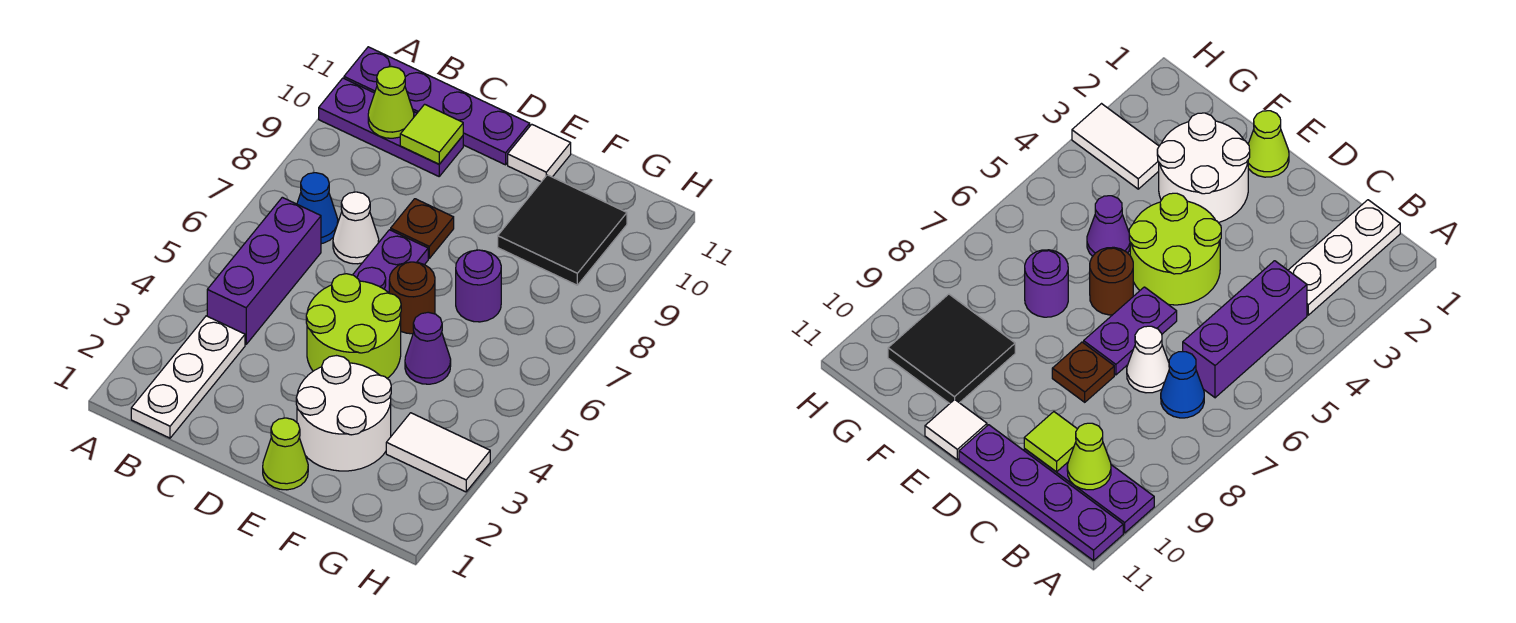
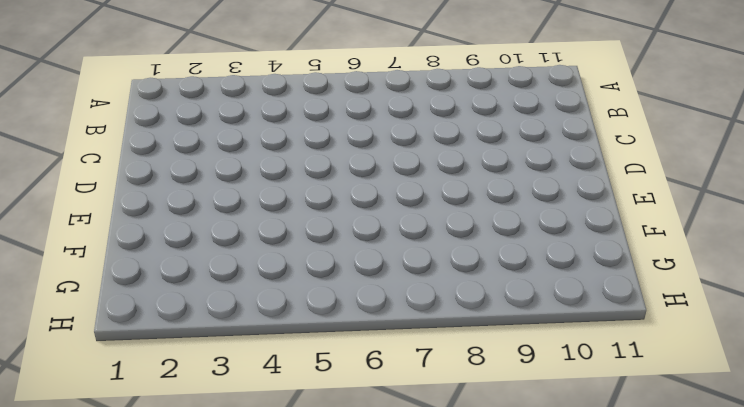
none -> purple 1x3 plate [319,78,463,176]
none -> purple 1x4 plate [344,47,530,165]
none -> white 1x3 plate [131,316,245,438]

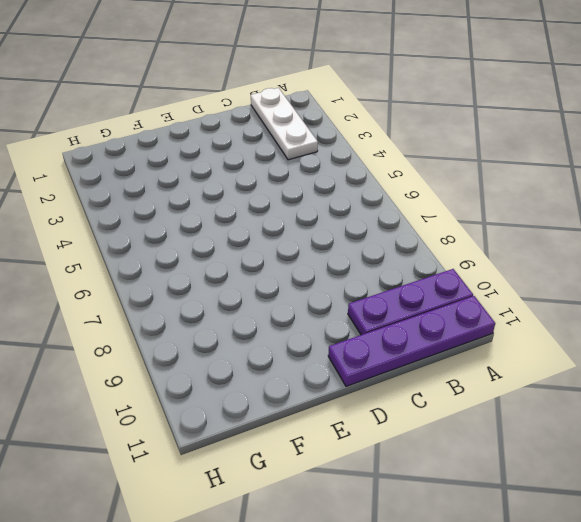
none -> purple 1x3 brick [207,197,321,344]
none -> blue 1x1 cone [297,173,338,244]
none -> white 1x1 cone [333,192,379,264]

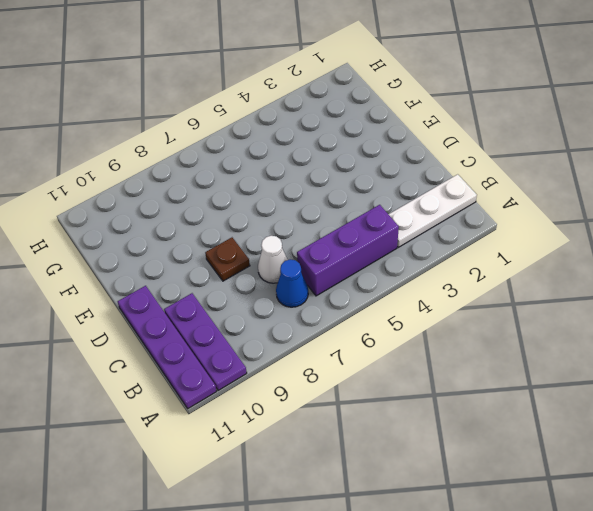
none -> lime 2x2 round brick [306,274,401,378]
none -> purple 1x2 plate [353,230,428,293]
none -> lime 1x1 cone [263,418,308,490]

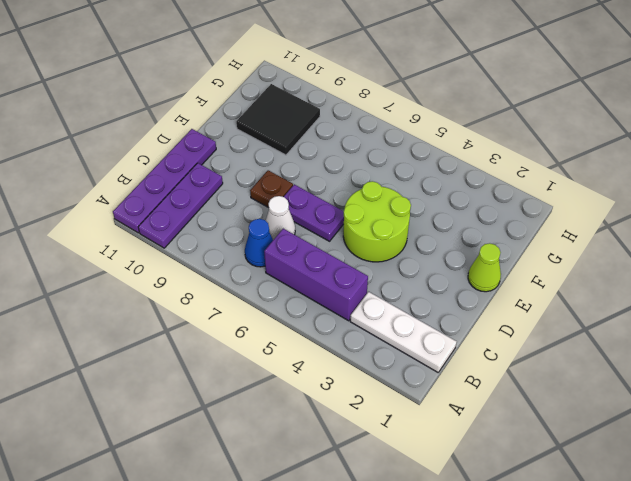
none -> white 2x2 round brick [296,356,391,471]
none -> brown 1x1 round brick [389,262,435,334]
none -> white 1x1 tile [508,124,571,182]

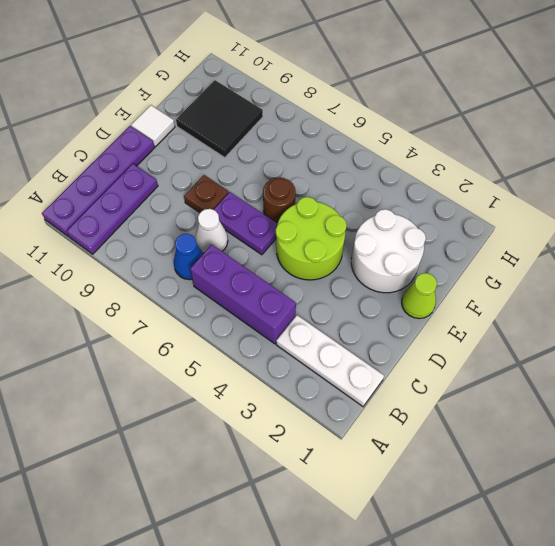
none -> purple 1x1 cone [405,312,451,384]
none -> purple 1x1 round brick [456,250,501,322]
none -> white 1x2 tile [386,413,490,492]

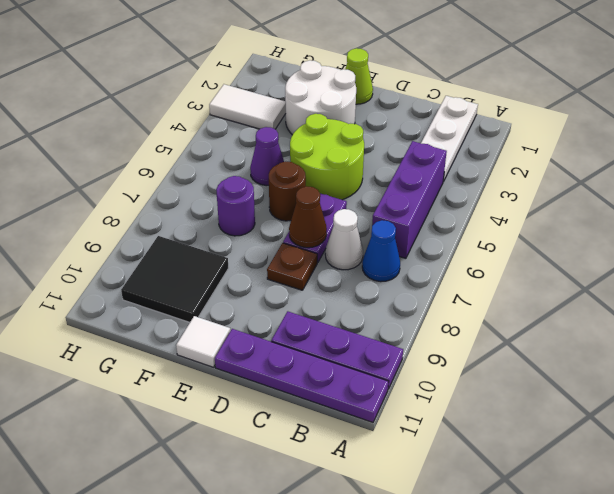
brown 1x1 cone [289,186,327,248] -> none
none -> lime 1x1 cone [368,67,414,138]
none -> lime 1x1 tile [400,104,463,164]

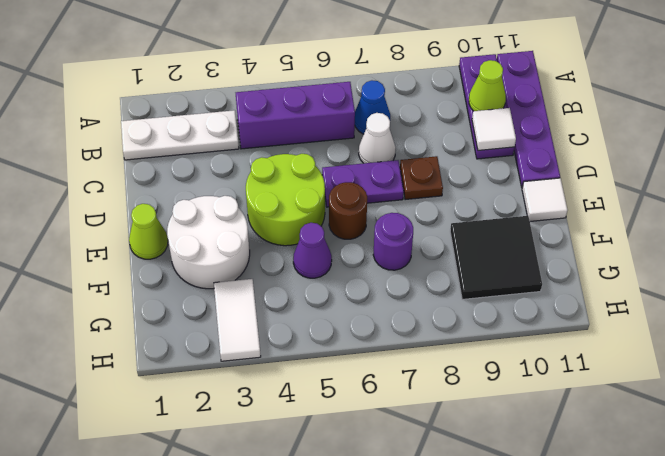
white 1x1 tile [472,108,516,151] -> lime 1x1 tile [400,104,463,164]

